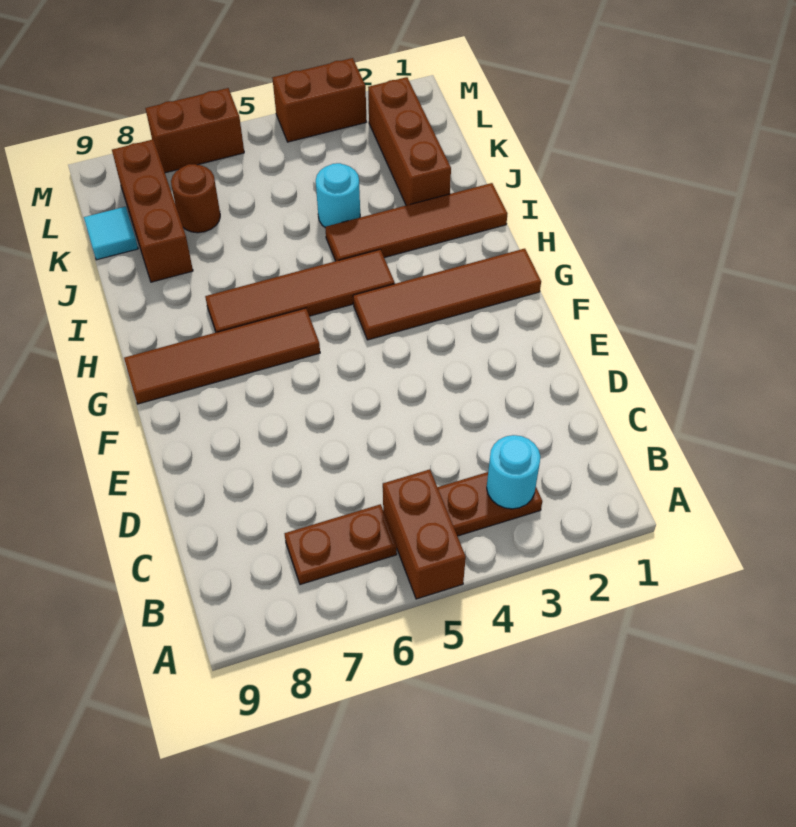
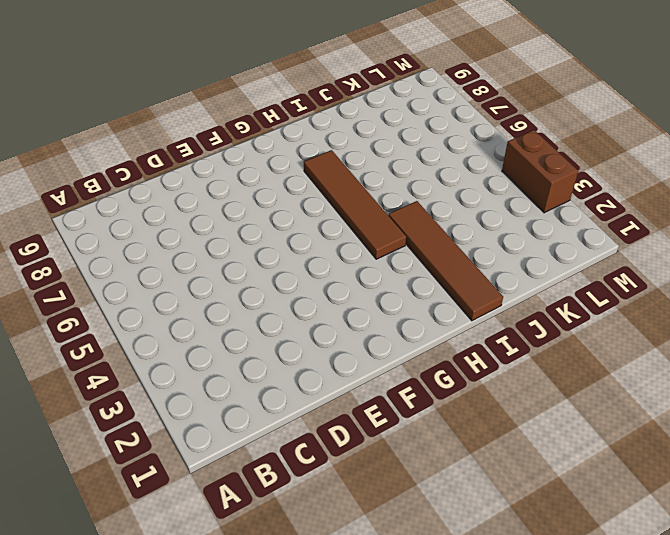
none -> brown 1x2 brick [383,469,466,599]
none -> brown 1x2 plate [438,472,542,536]
none -> brown 1x2 plate [284,504,397,585]

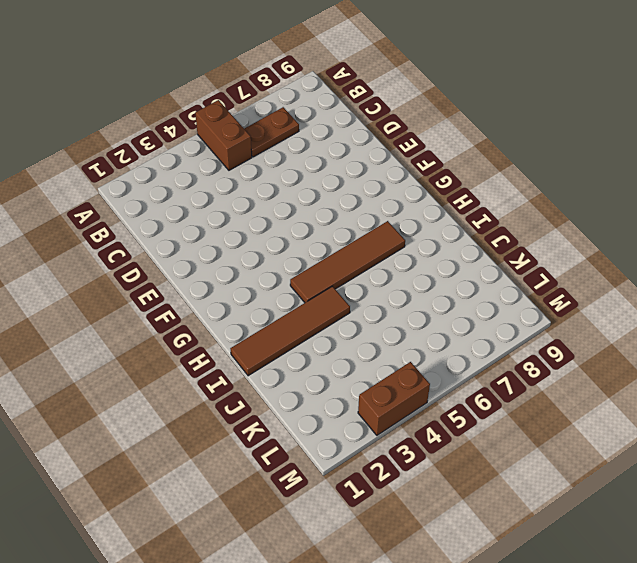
none -> brown 1x2 plate [438,472,542,536]
none -> brown 1x4 tile [353,249,541,340]
none -> brown 1x4 tile [124,308,320,404]

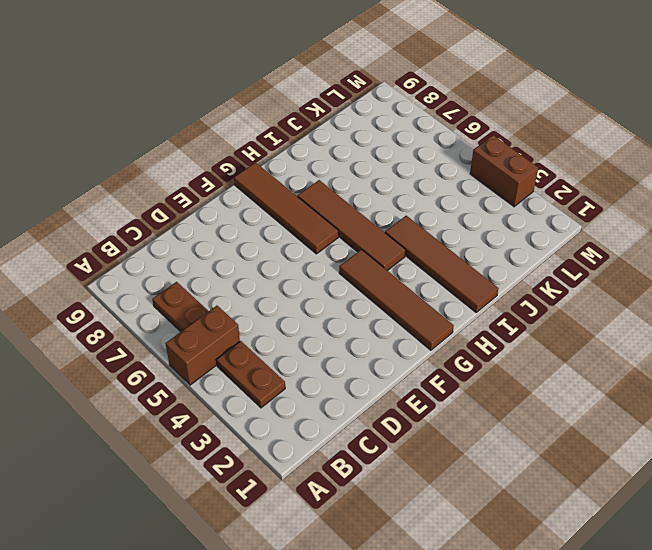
none -> brown 1x3 brick [368,77,451,205]
none -> cyan 1x1 round brick [316,163,360,227]
none -> brown 1x3 brick [112,140,193,282]

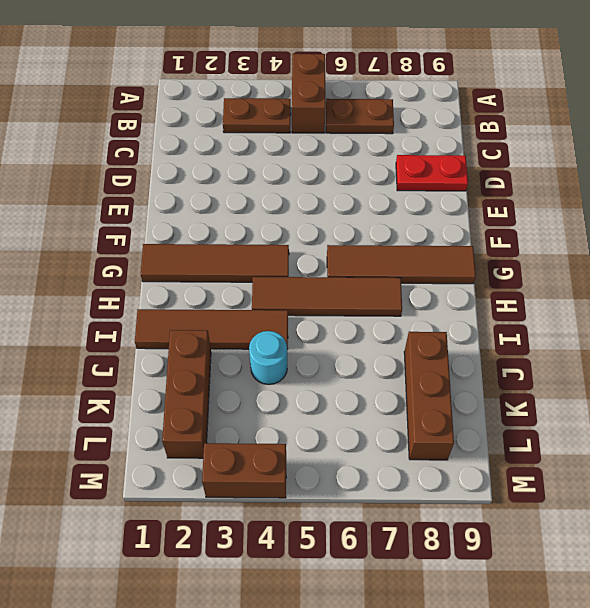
red 1x2 plate [396,155,468,191] -> none
none -> brown 1x1 round brick [171,164,220,233]
none -> cyan 1x1 tile [84,207,138,260]
none -> brown 1x2 brick [145,88,244,173]

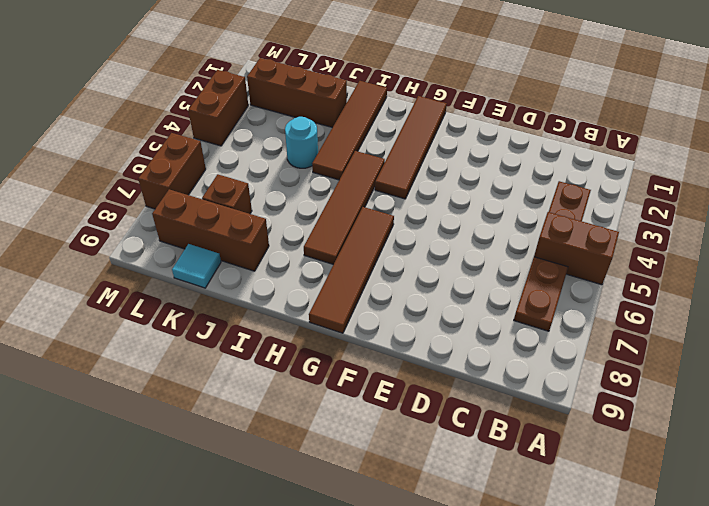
brown 1x1 brick [202,174,252,214] -> brown 1x1 round brick [171,164,220,233]
none -> cyan 1x1 round brick [487,435,540,509]

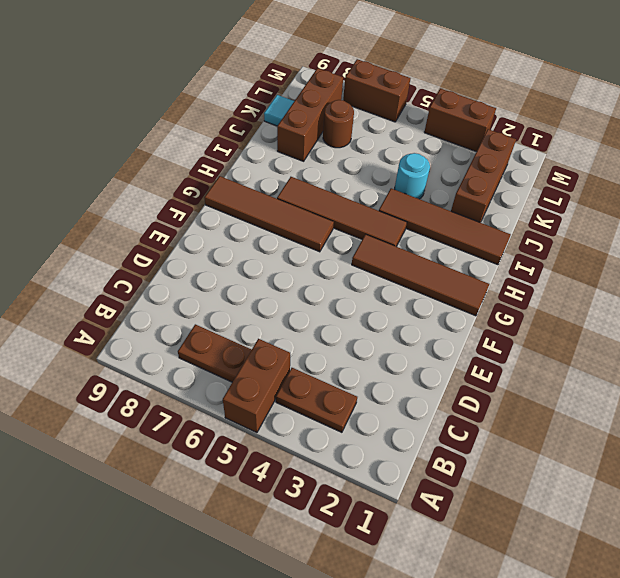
none -> cyan 1x1 round brick [487,435,540,509]

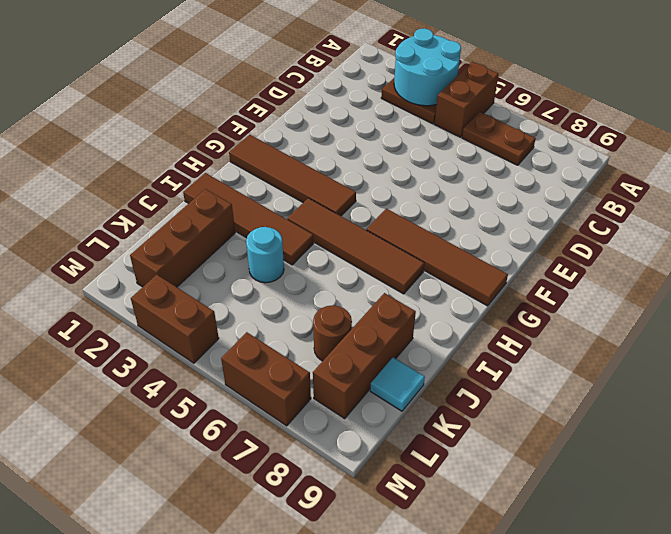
cyan 2x2 round brick [394,28,461,106] -> cyan 1x1 round brick [487,435,540,509]

